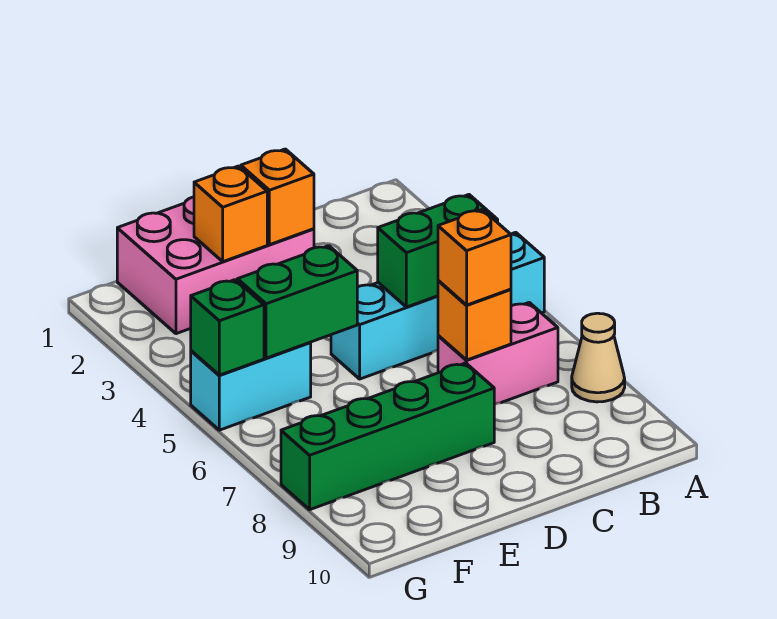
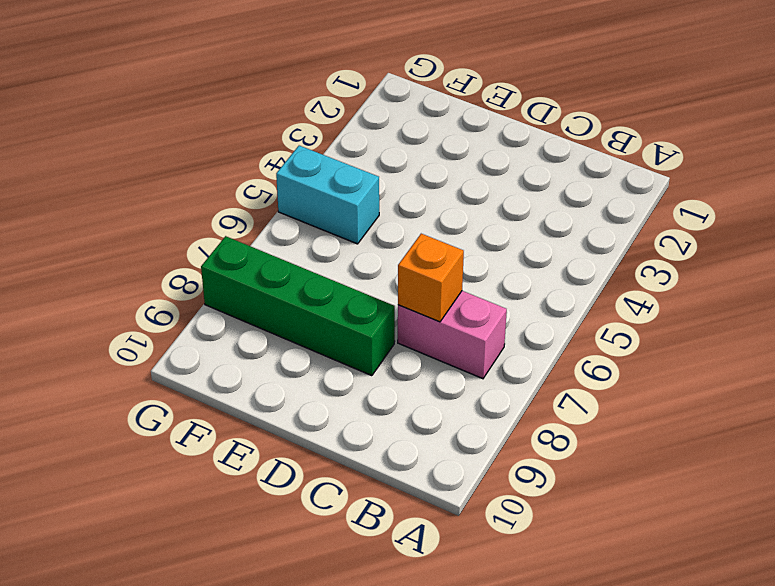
none -> cyan 1x4 brick [331,232,544,379]
none -> tan 1x1 cone [572,313,625,402]
none -> pink 2x3 brick [117,197,314,334]

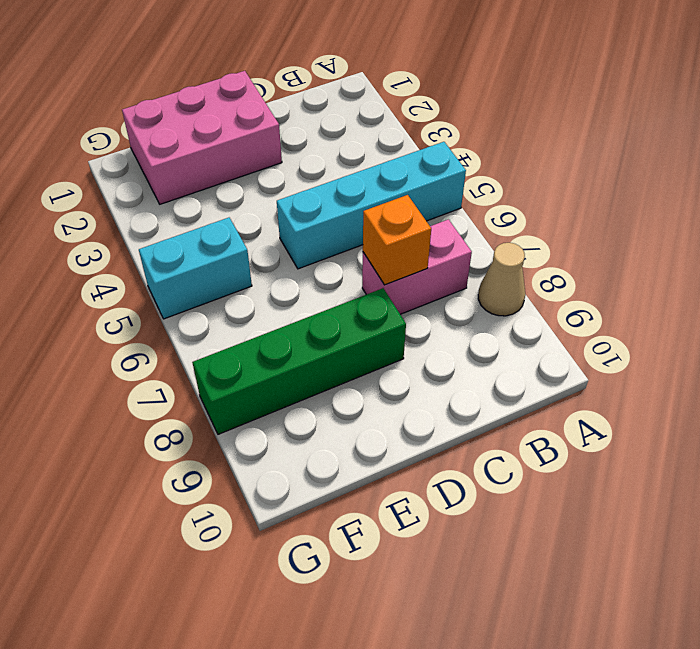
none -> green 1x2 brick [378,195,498,307]
none -> orange 1x1 brick [241,149,314,245]
none -> orange 1x1 brick [194,166,267,262]

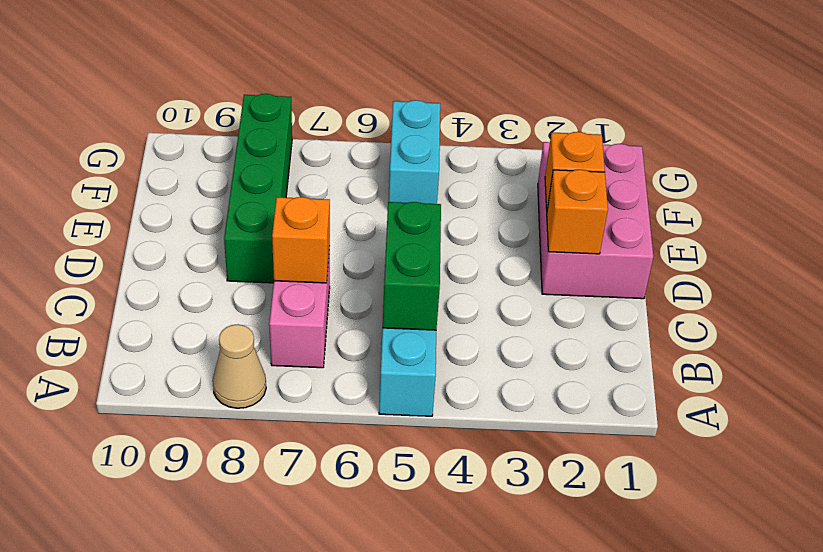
none -> green 1x2 brick [237,246,357,358]
none -> green 1x1 brick [191,280,264,375]
none -> orange 1x1 brick [438,210,511,305]

